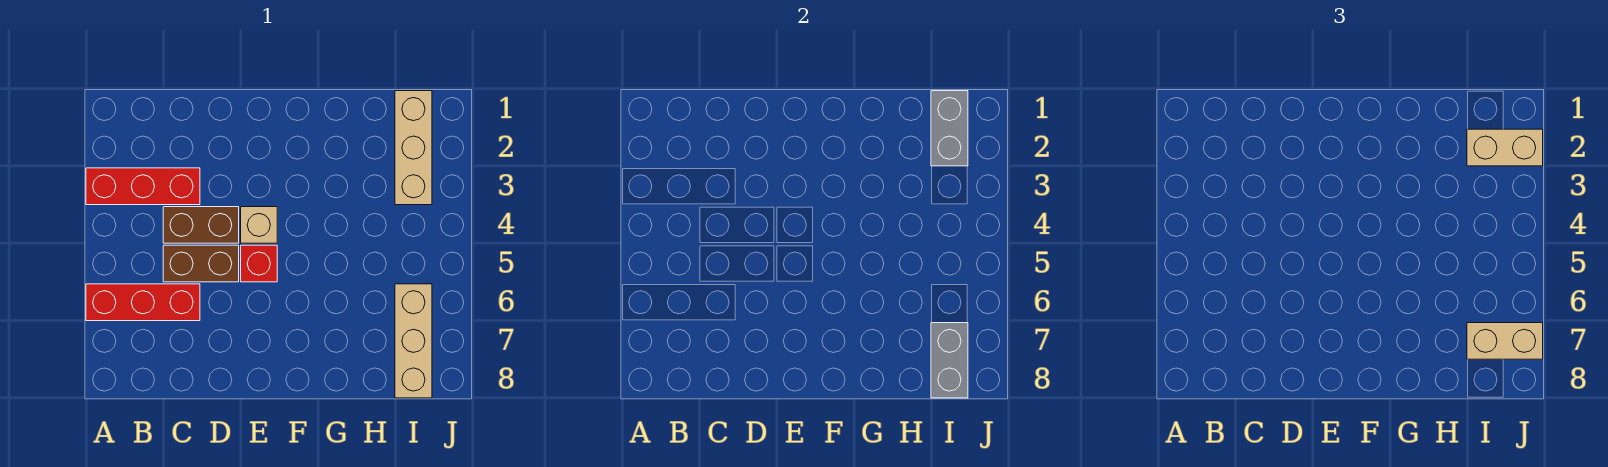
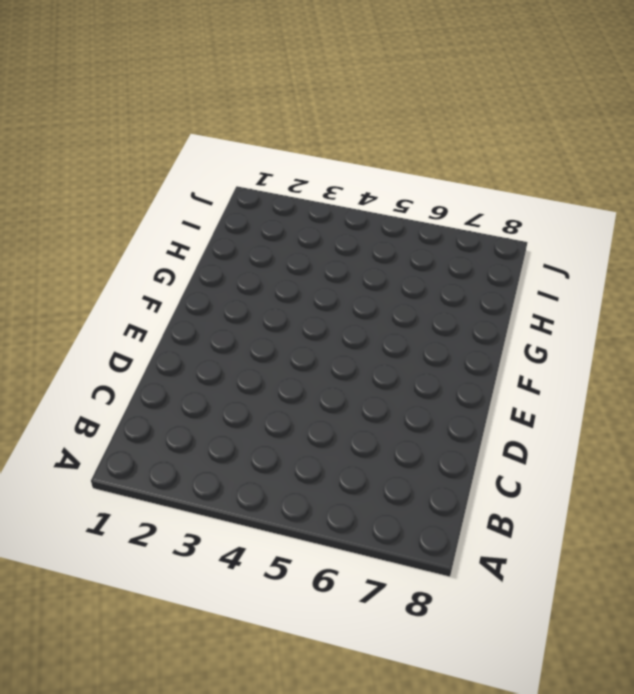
none -> red 1x3 brick [86,168,200,205]
none -> red 1x3 brick [86,284,200,321]
none -> brown 1x2 brick [163,207,239,243]

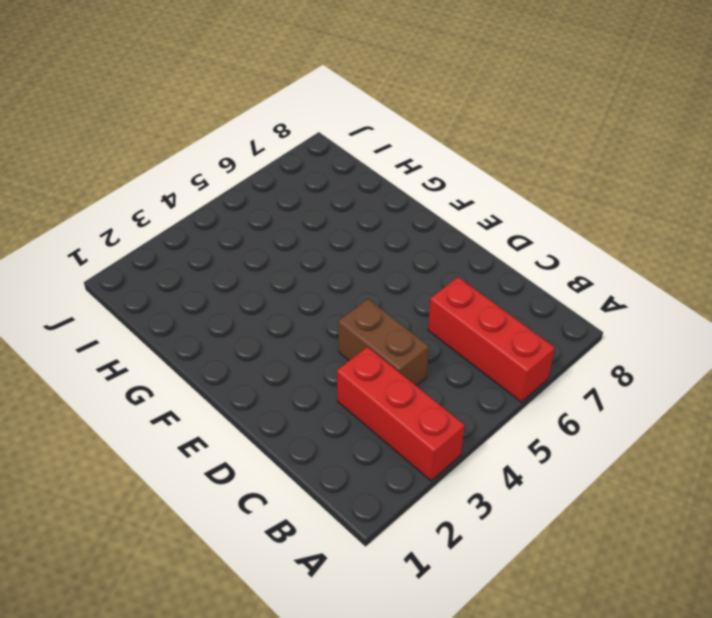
none -> brown 1x2 brick [163,245,239,282]
none -> tan 1x1 brick [241,207,277,243]
none -> red 1x1 brick [241,245,277,282]

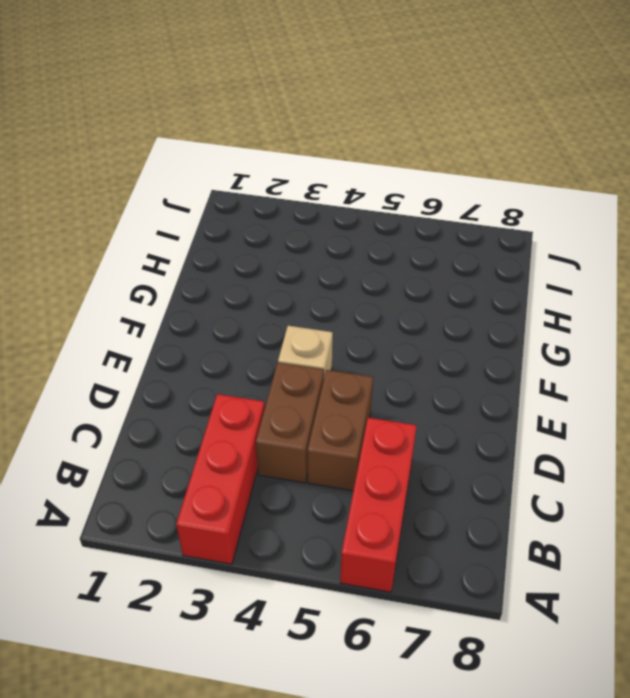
none -> red 1x1 brick [241,245,277,282]
none -> tan 1x3 brick [395,91,432,205]
none -> tan 1x3 brick [395,284,432,398]

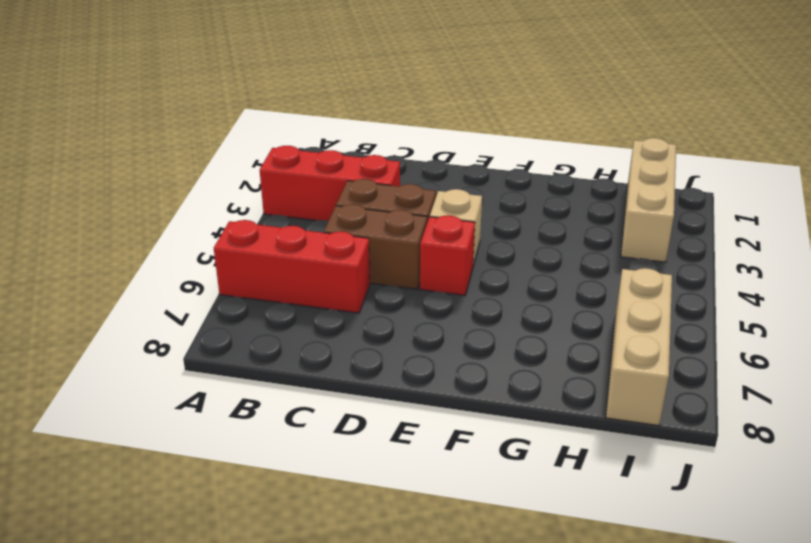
none -> grey 1x2 brick [931,91,968,166]
none -> grey 1x2 brick [931,323,968,398]
none -> tan 1x2 brick [1467,129,1543,166]

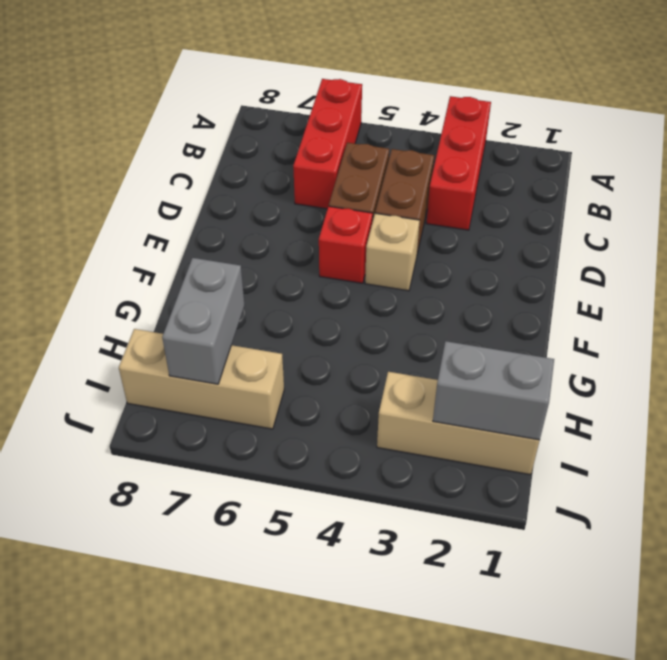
grey 1x2 brick [162,258,245,384] -> grey 1x2 brick turned to [931,323,968,398]
none -> tan 1x2 brick [1467,129,1543,166]
none -> tan 1x2 brick [1467,323,1543,359]

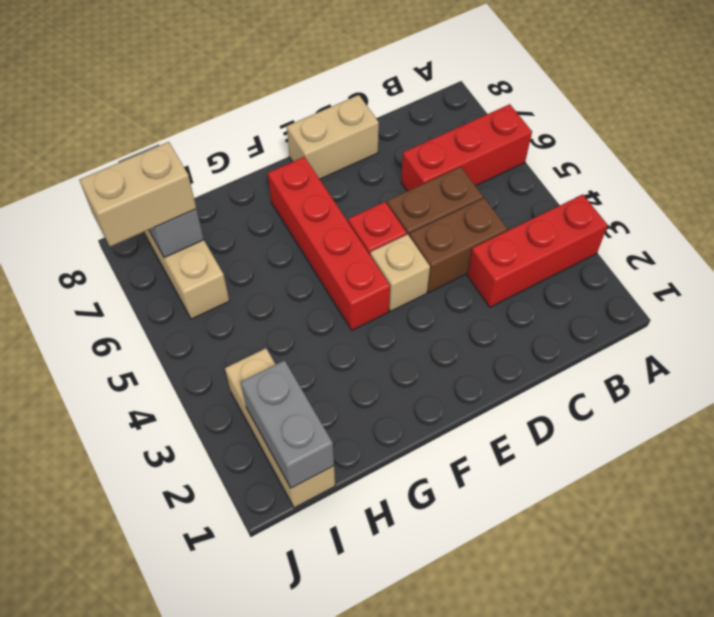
tan 1x2 brick [287,95,379,179] -> tan 1x2 brick moved to [1467,129,1543,166]
red 1x4 brick [268,157,390,330] -> none

